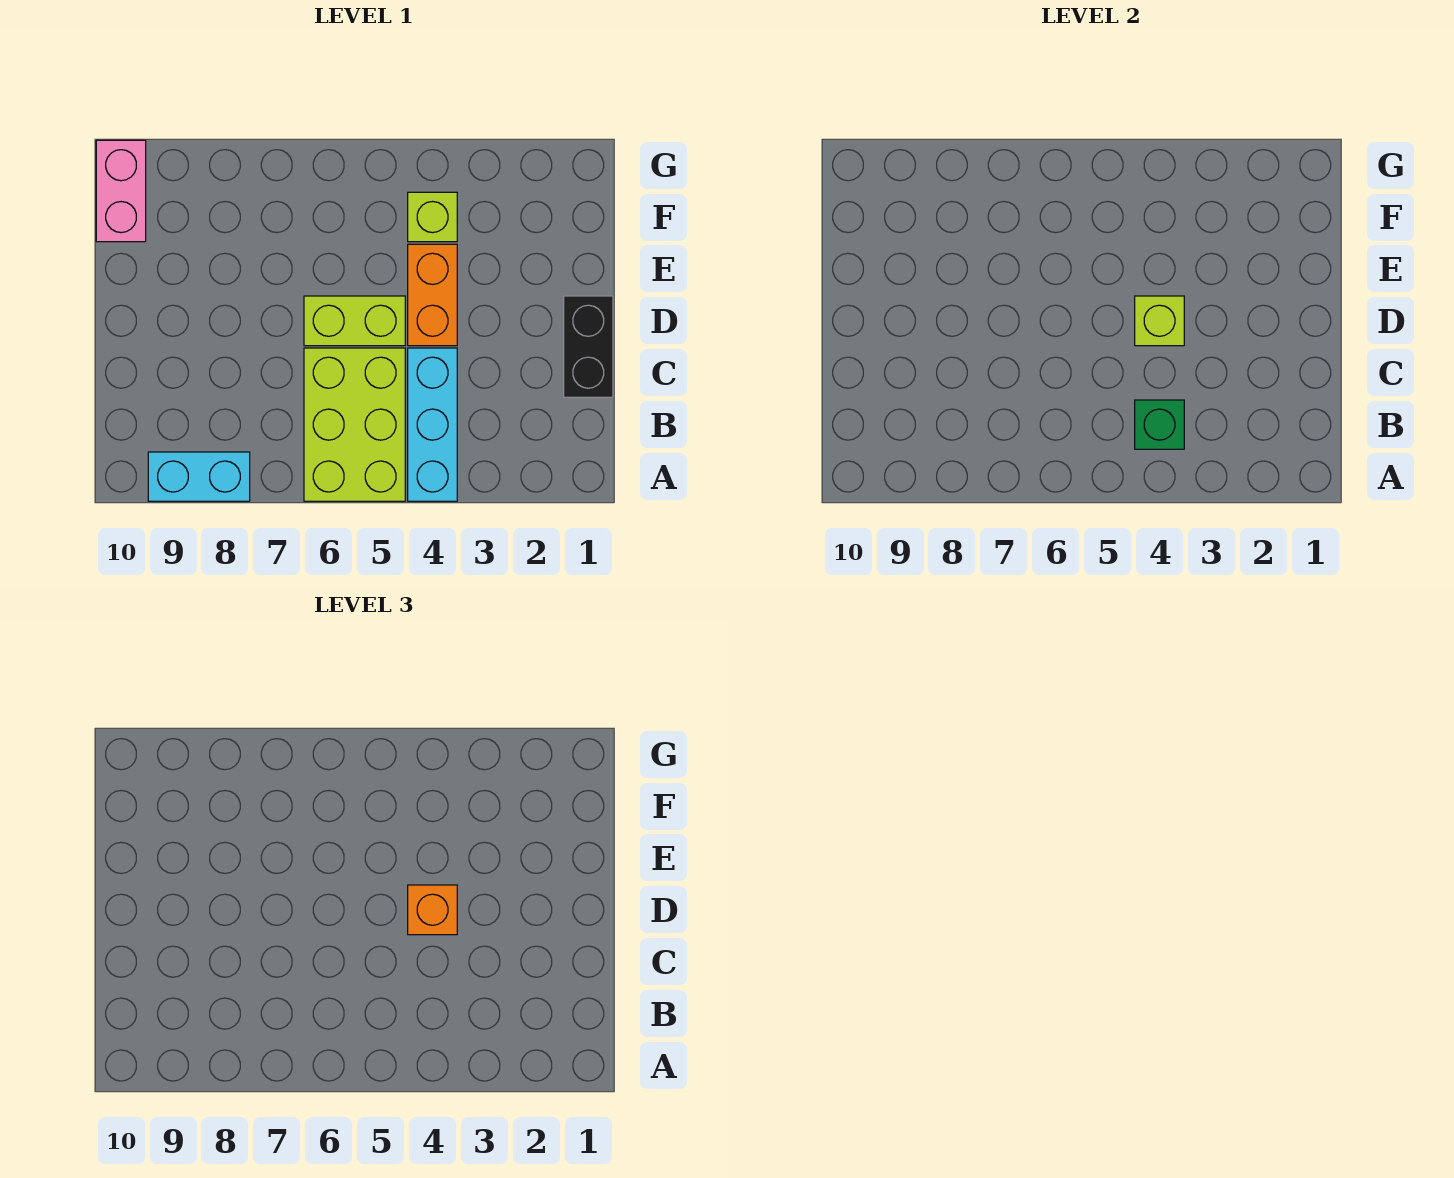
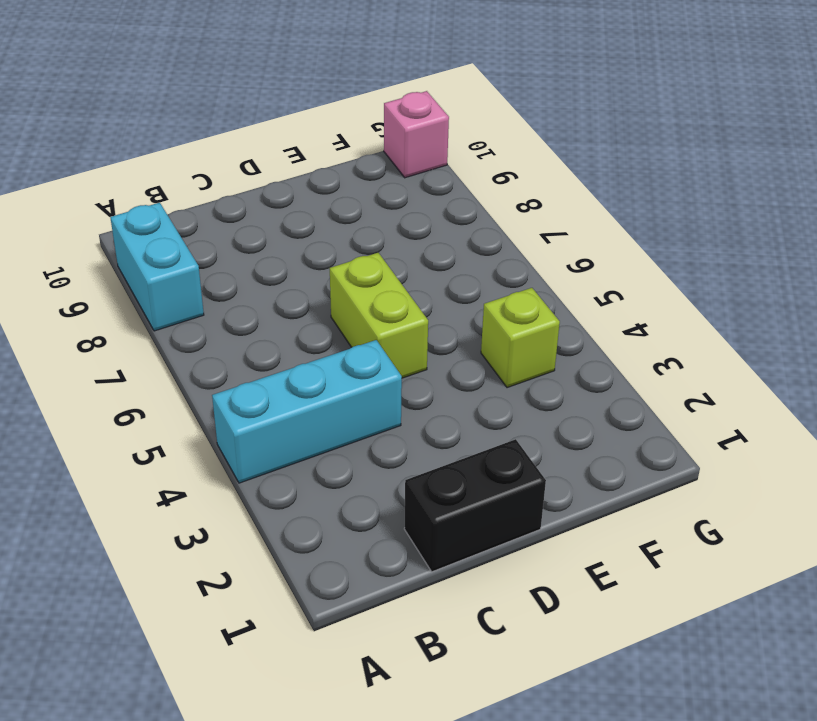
pink 1x1 brick [384,91,449,178] -> pink 1x2 brick [96,140,146,242]
none -> lime 2x3 brick [304,348,405,501]
none -> orange 1x2 brick [408,244,457,346]

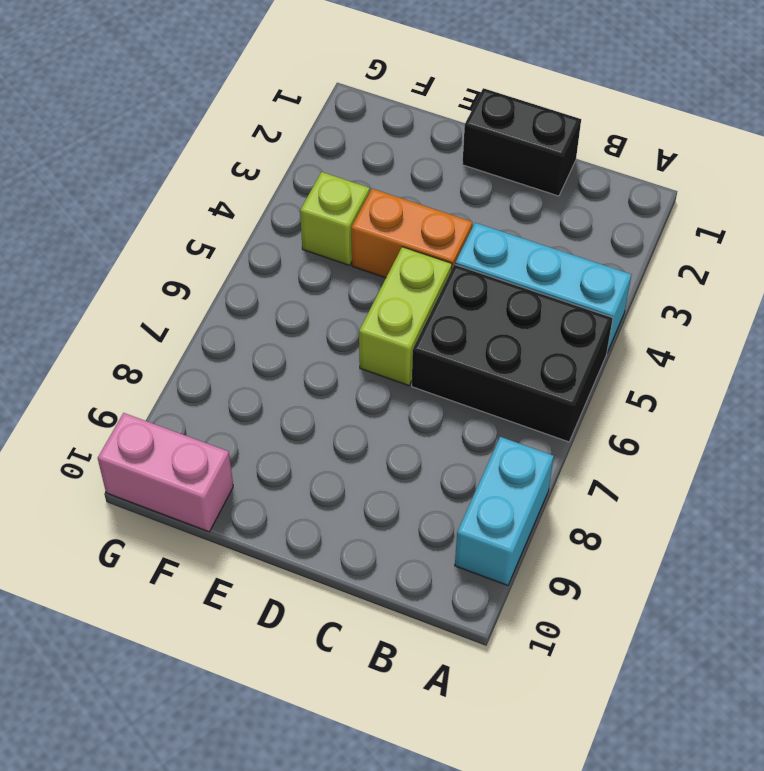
black 2x3 brick [412,265,613,442] -> lime 2x3 brick [304,348,405,501]
none -> green 1x1 brick [1135,400,1184,449]
none -> lime 1x1 brick [1135,296,1184,346]

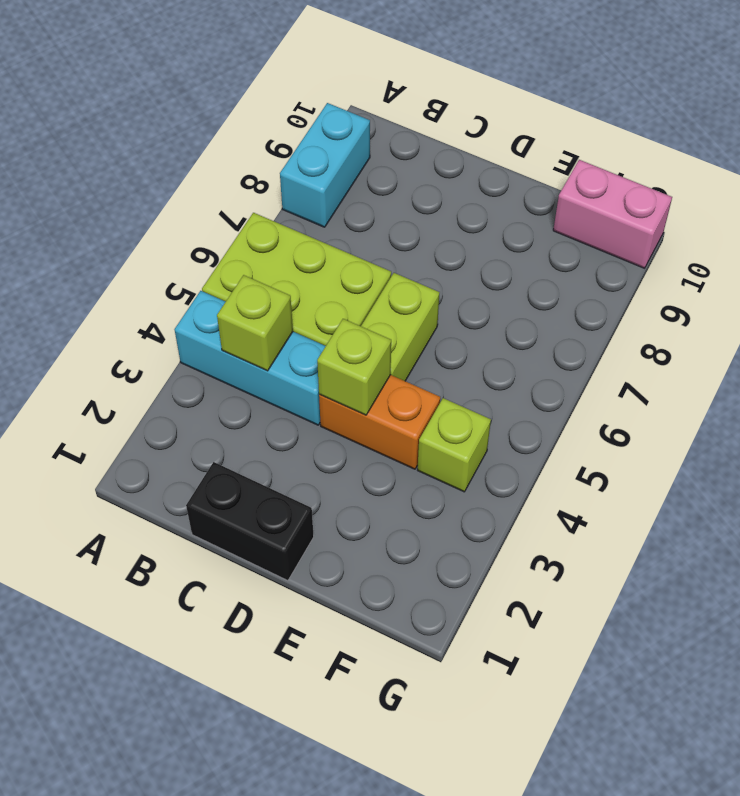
lime 1x1 brick [217,275,293,371] -> green 1x1 brick [1135,400,1184,449]
none -> orange 1x1 brick [408,885,457,935]

